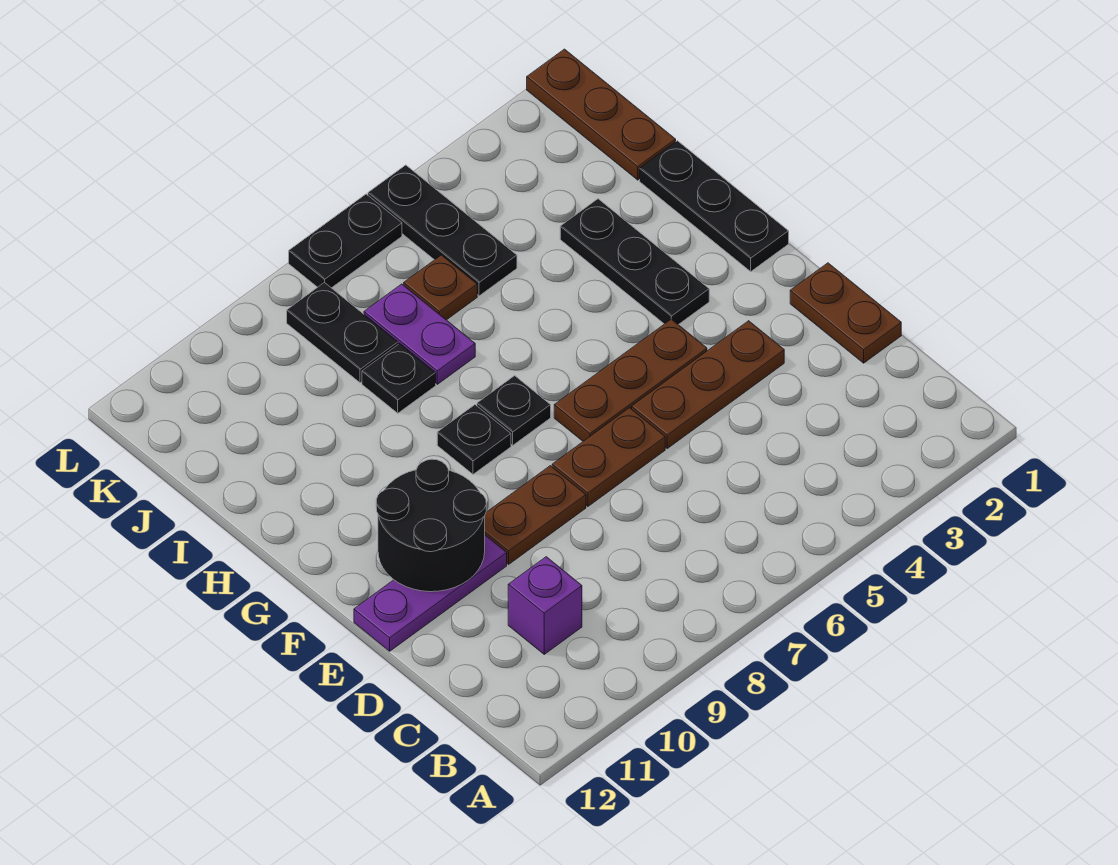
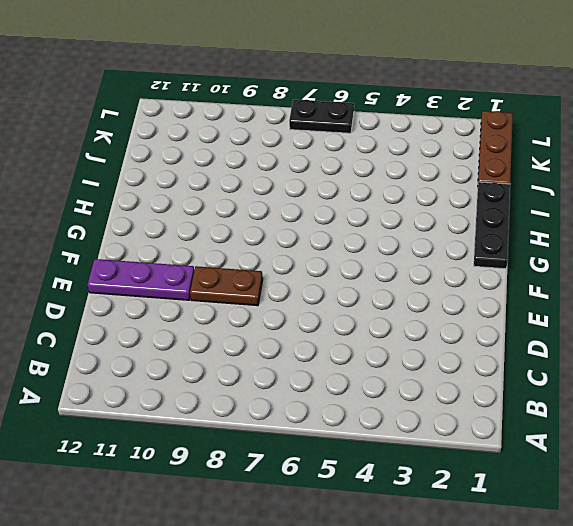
none -> purple 1x1 brick [508,557,582,654]
none -> brown 1x2 plate [790,263,901,363]
none -> brown 1x3 plate [632,321,784,448]

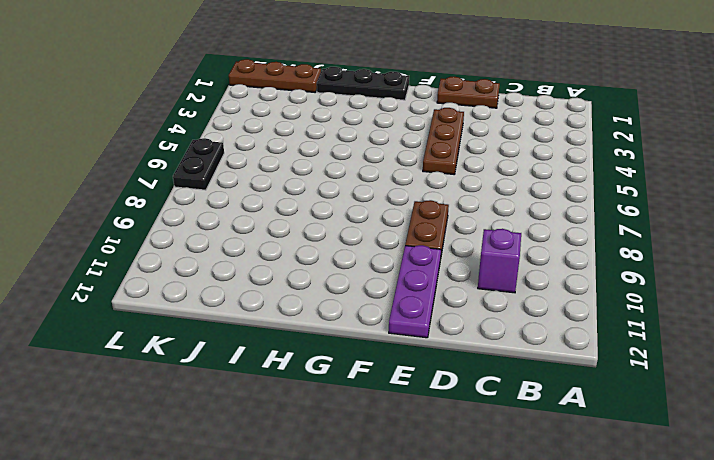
none -> brown 1x2 plate [552,408,665,506]
none -> brown 1x3 plate [554,319,707,441]
none -> black 1x3 plate [560,199,709,325]

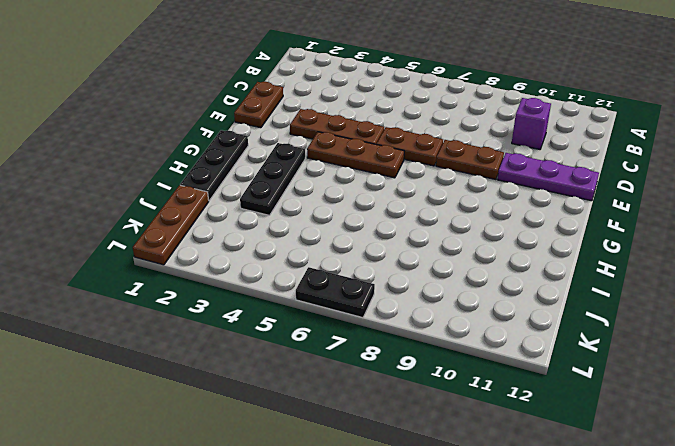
none -> black 1x1 plate [477,376,551,445]
none -> black 1x1 plate [437,405,511,474]
none -> purple 1x2 plate [364,284,475,384]

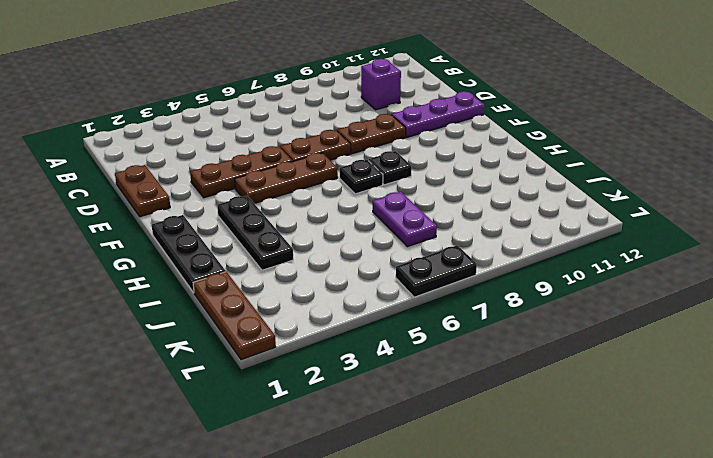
none -> black 1x1 plate [362,344,436,413]
none -> black 1x3 plate [368,165,517,296]
none -> brown 1x1 plate [404,255,477,320]

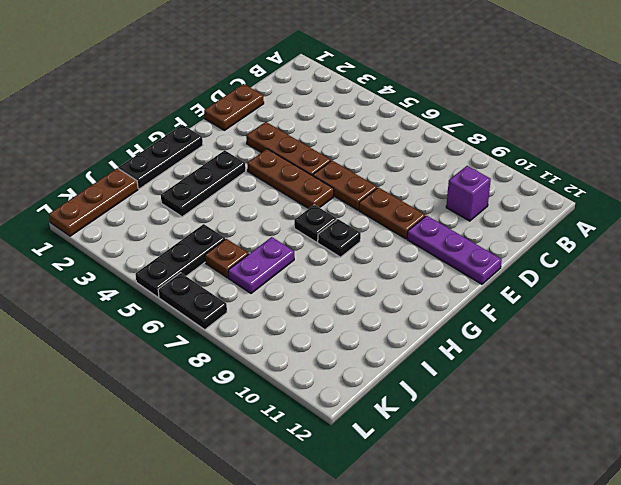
none -> black 1x1 plate [362,344,436,413]
none -> black 1x2 plate [287,282,398,383]
none -> black 2x2 round brick [376,459,486,592]

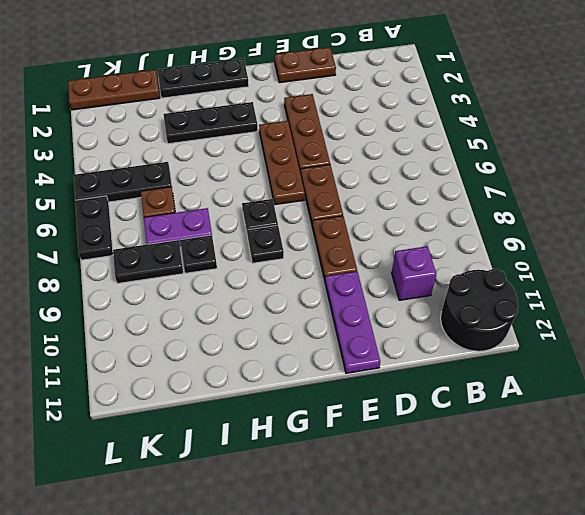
black 2x2 round brick [441,269,518,351] -> black 2x2 round brick moved to [376,459,486,592]

